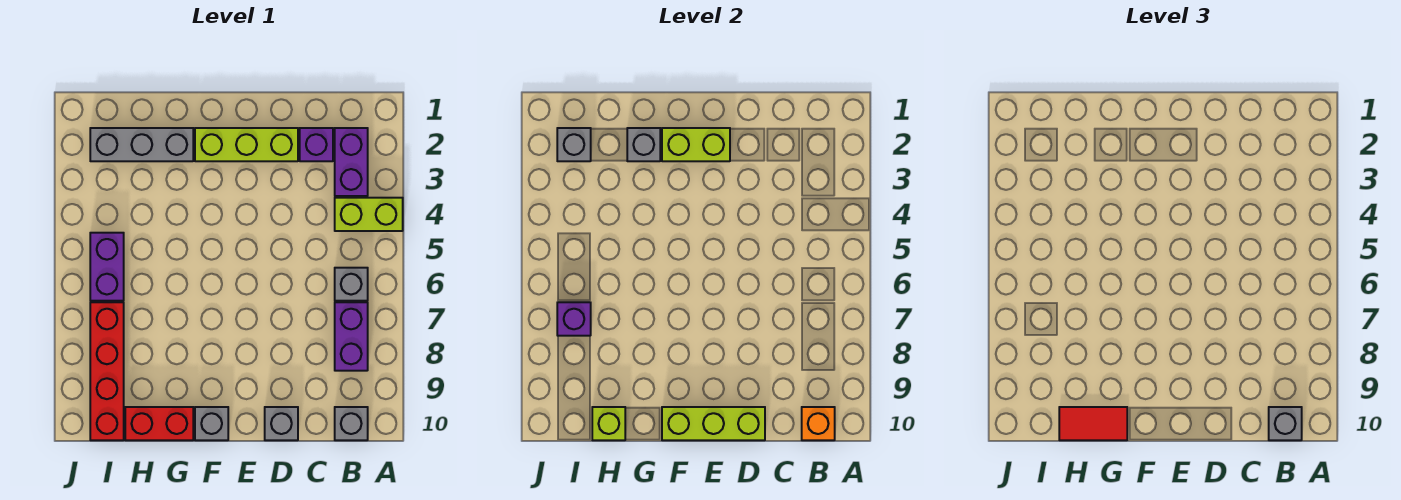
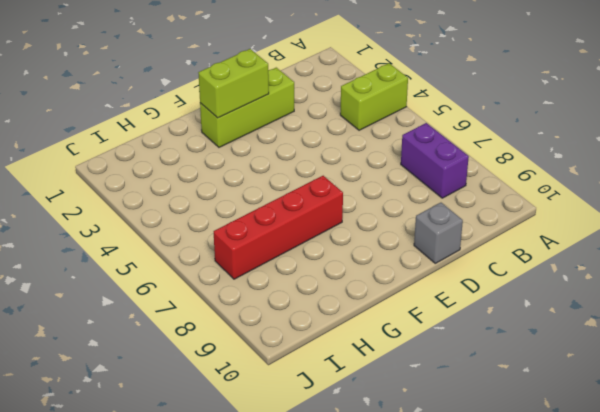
red 1x4 brick [214,176,343,279] -> red 1x4 brick turned to [90,302,124,440]
none -> purple 1x2 brick [335,128,368,196]
none -> grey 1x1 brick [335,268,368,301]
none -> grey 1x1 brick [335,407,368,440]

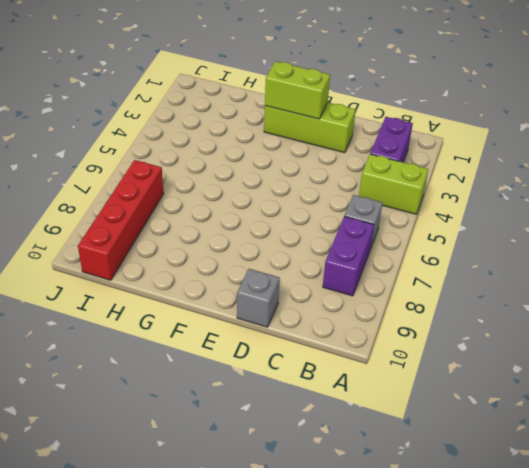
none -> grey 1x1 brick [335,407,368,440]
none -> purple 1x1 brick [300,128,333,161]
none -> grey 1x1 brick [195,407,228,440]

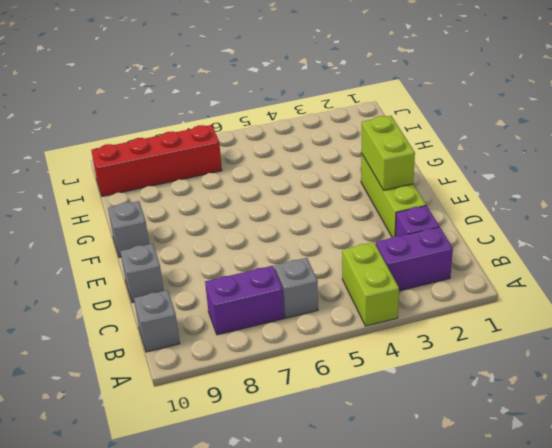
none -> grey 1x3 brick [90,128,193,161]
none -> red 1x2 brick [125,407,193,440]
none -> purple 1x2 brick [90,233,124,301]

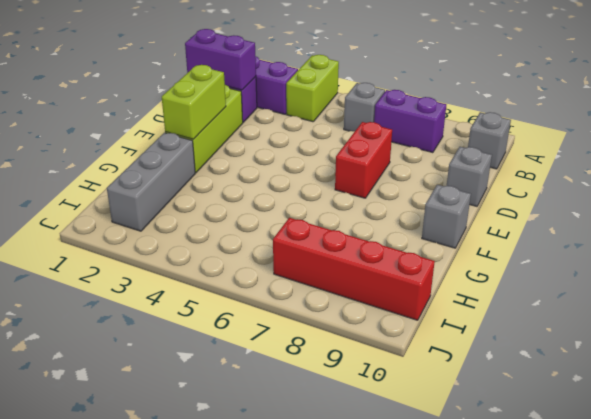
purple 1x2 brick [185,29,256,90] -> purple 1x2 brick moved to [90,233,124,301]
red 1x2 brick [335,122,392,198] -> red 1x2 brick moved to [125,407,193,440]
none -> orange 1x1 brick [802,407,835,440]
none -> lime 1x3 brick [662,407,765,440]
none -> grey 1x1 brick [627,128,660,161]

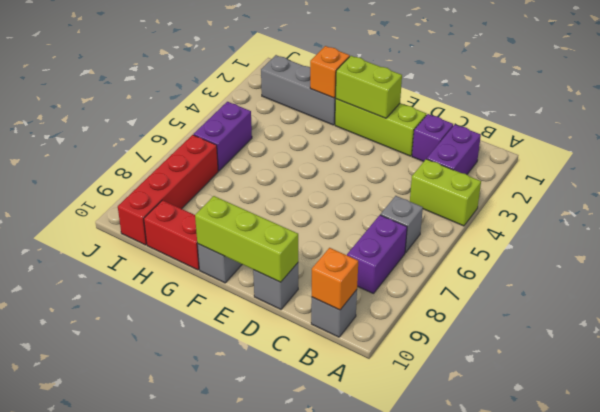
orange 1x1 brick [310,46,350,98] -> grey 1x1 brick [627,128,660,161]
none -> lime 1x1 brick [592,407,625,440]
none -> grey 1x1 brick [557,128,591,161]
none -> purple 1x1 brick [557,302,591,336]

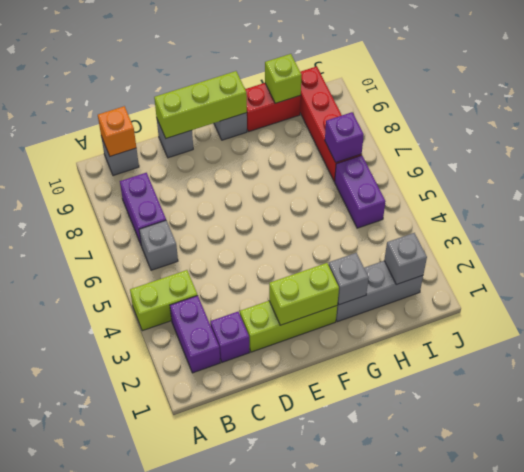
none -> grey 1x1 brick [1269,407,1302,440]
none -> red 1x2 tile [1059,407,1127,440]

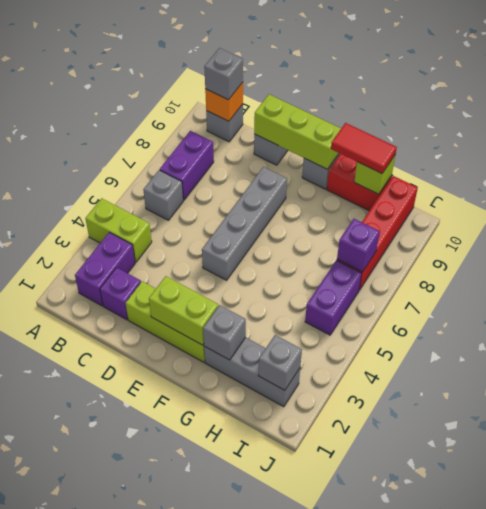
grey 1x4 brick [202,167,287,280] -> none

